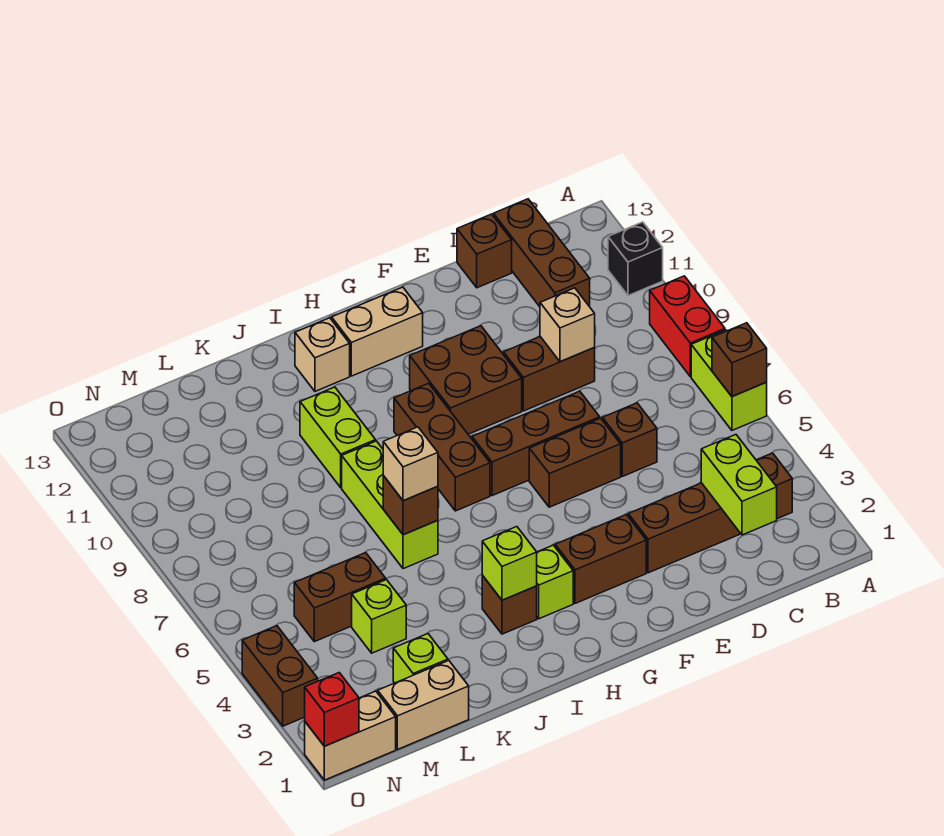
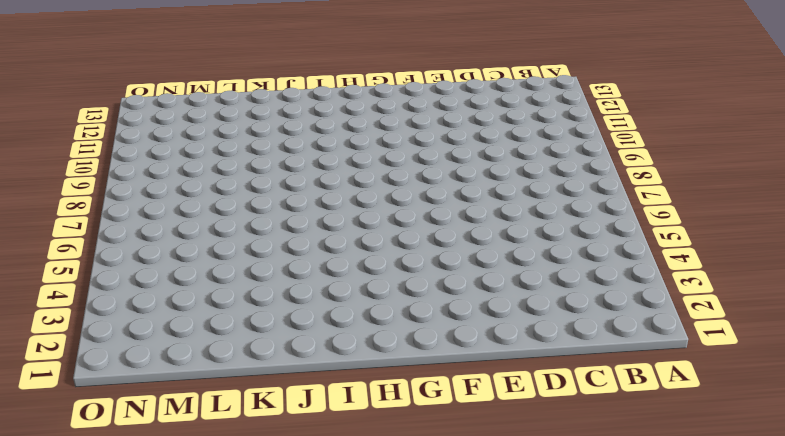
none -> lime 1x2 brick [691,330,767,430]
none -> red 1x2 brick [650,276,725,377]
none -> black 1x1 brick [608,222,663,296]
none -> brown 1x4 brick [628,453,792,573]

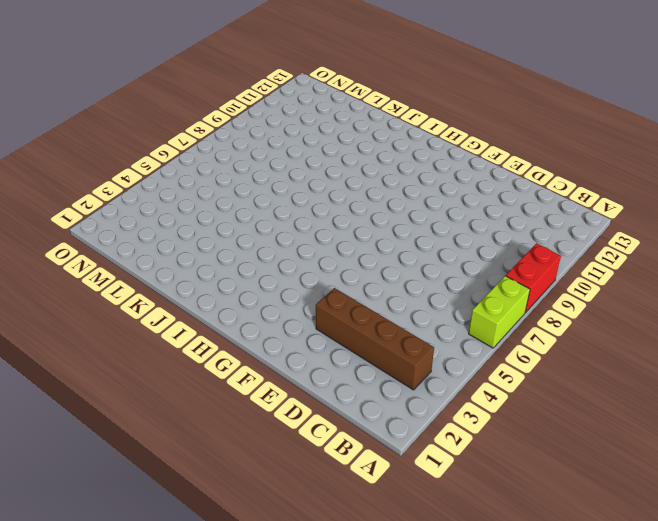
none -> black 1x1 brick [608,222,663,296]
none -> brown 1x3 brick [493,199,590,307]
none -> brown 1x1 brick [602,403,657,476]
none -> brown 1x2 brick [504,337,595,411]

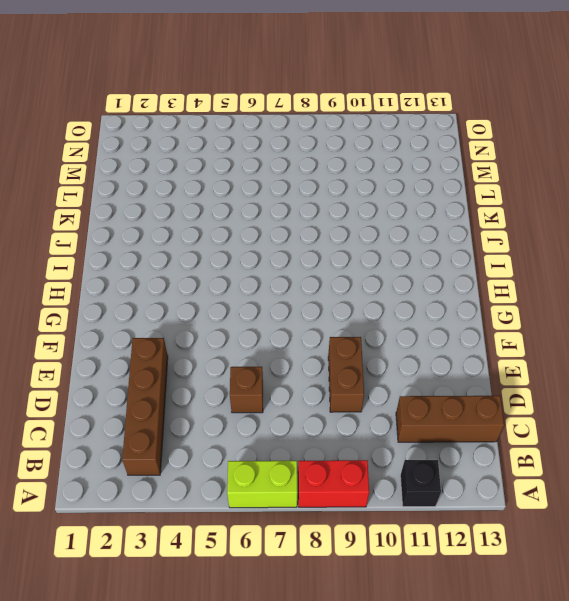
none -> brown 1x1 brick [457,214,512,288]
none -> brown 1x2 brick [529,418,621,507]
none -> brown 1x3 brick [472,391,600,496]
none -> brown 1x2 brick [555,515,646,603]

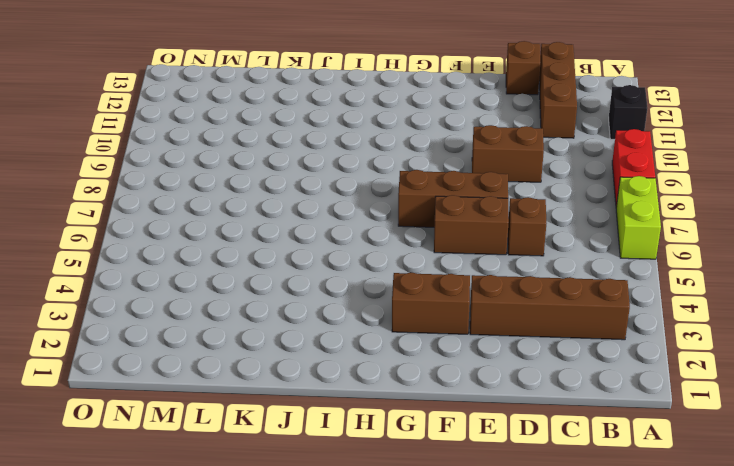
none -> brown 2x2 brick [410,326,522,434]
none -> tan 1x2 brick [332,287,423,376]
none -> lime 1x1 brick [537,545,573,619]
none -> brown 1x3 brick [394,383,490,511]

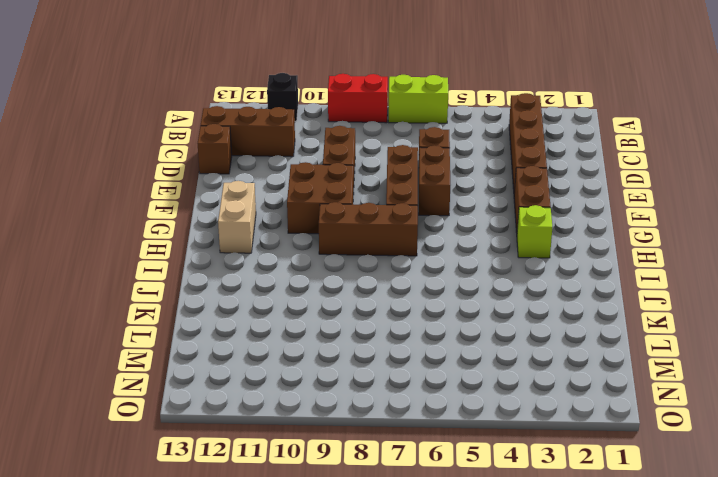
none -> brown 1x1 brick [482,575,537,634]
none -> tan 1x1 brick [295,318,350,391]
none -> lime 1x3 brick [342,441,438,569]
none -> lime 1x2 brick [300,387,375,488]

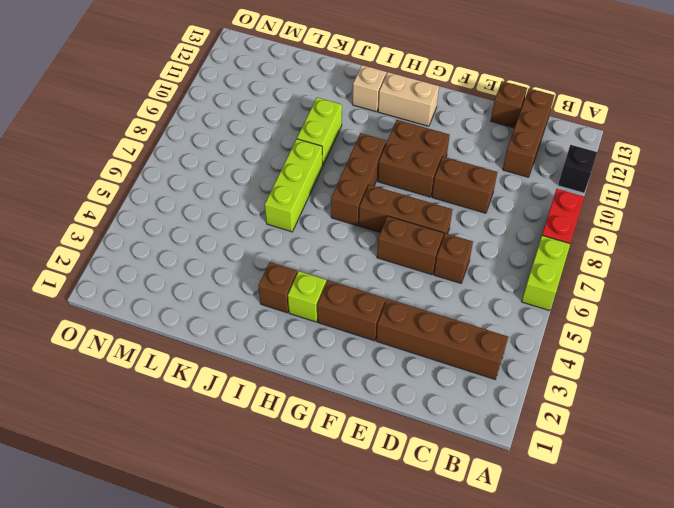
none -> tan 1x2 brick [378,661,469,750]
none -> lime 1x1 brick [393,634,448,683]
none -> lime 1x1 brick [352,580,406,653]
none -> brown 1x2 brick [294,553,386,642]

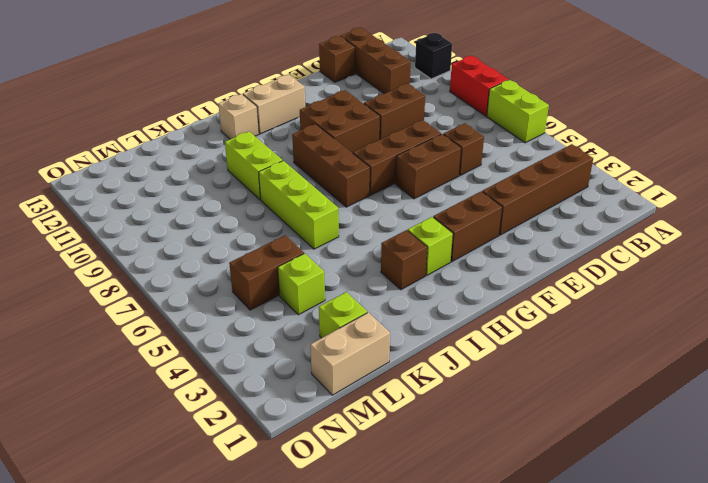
none -> tan 1x2 brick [305,691,396,780]
none -> brown 1x2 brick [242,626,318,726]
none -> brown 1x1 brick [712,323,767,397]
none -> lime 1x2 brick [701,435,777,535]

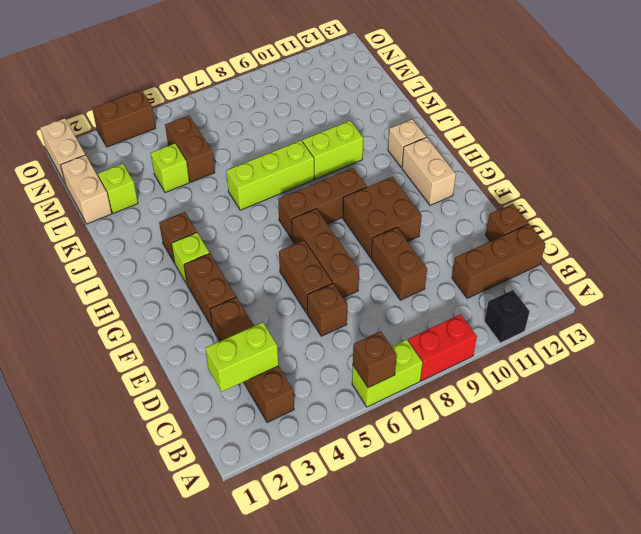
none -> tan 1x1 brick [540,288,595,362]
none -> lime 1x1 brick [482,527,537,600]
none -> brown 1x1 brick [383,476,438,535]
none -> red 1x1 brick [305,673,359,746]

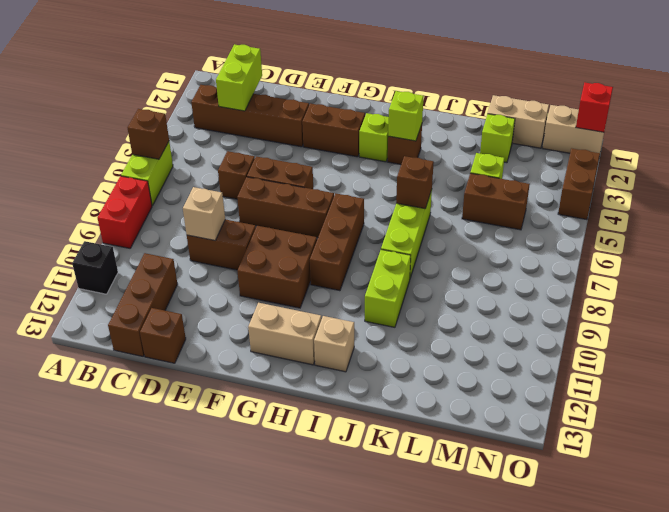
none -> tan 1x1 brick [383,427,438,501]

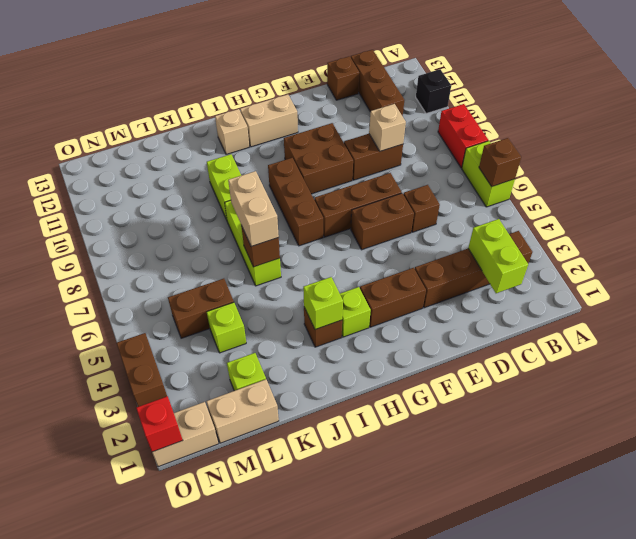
tan 1x2 brick [228,171,279,247] -> tan 1x1 brick [383,427,438,501]

